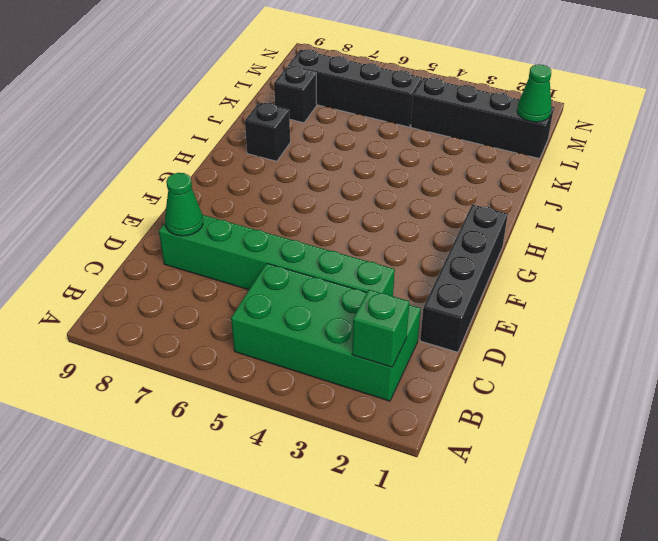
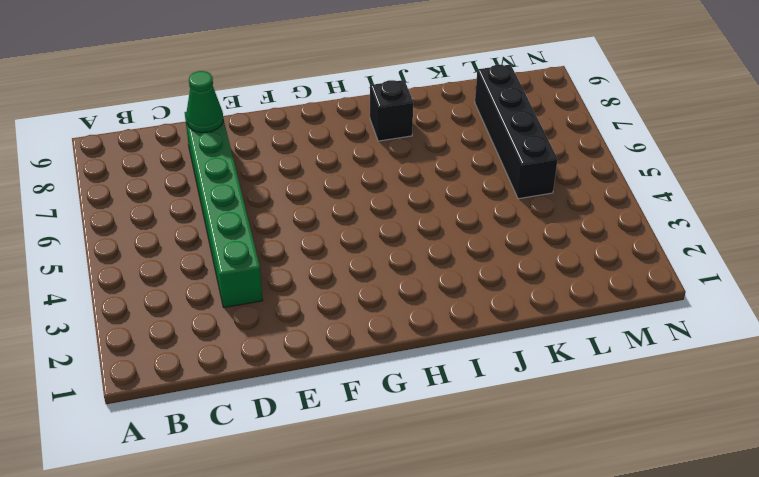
none -> green 2x4 brick [231,263,421,401]
none -> black 1x4 brick [420,204,508,352]

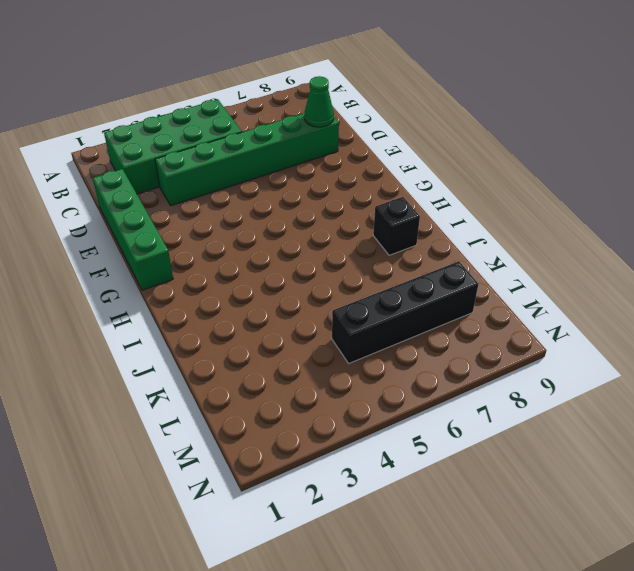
green 1x4 brick [93,169,173,290] -> black 1x4 brick [420,204,508,352]
none -> black 1x1 brick [274,66,317,123]
none -> black 1x4 brick [411,78,554,159]

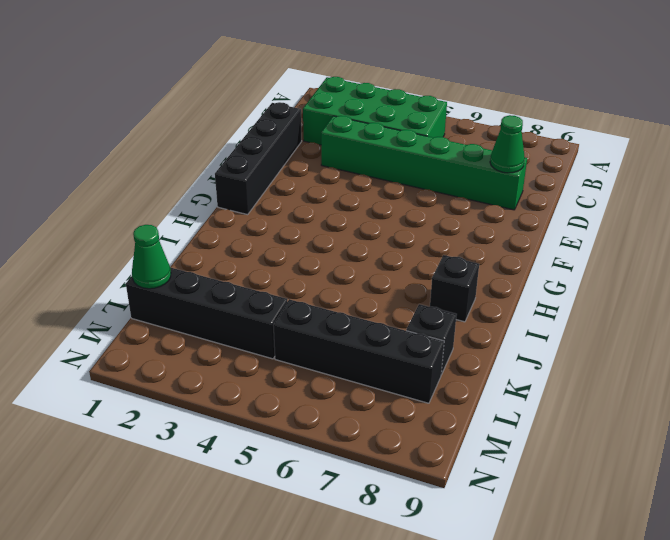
none -> green 1x1 brick [352,290,409,367]

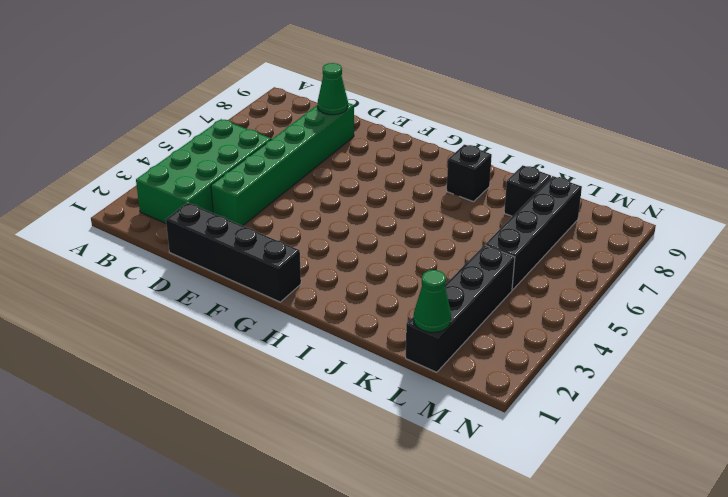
none -> green 1x1 brick [352,290,409,367]

